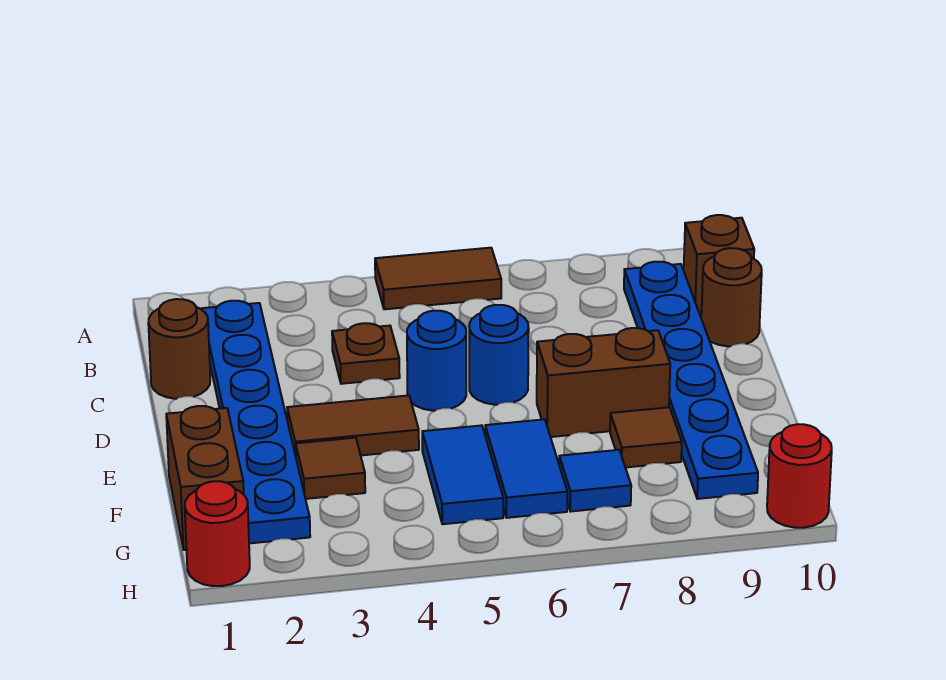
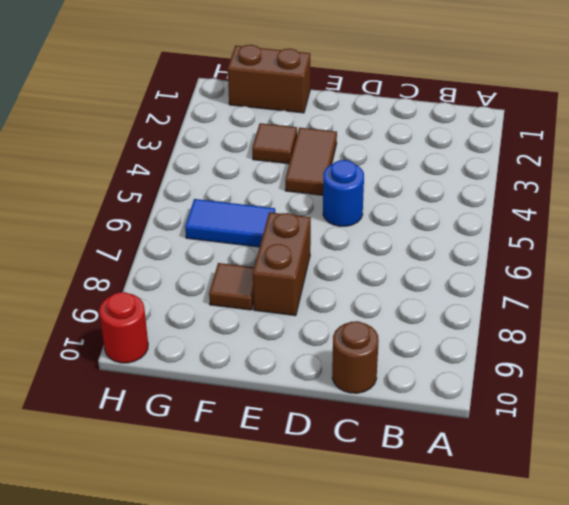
none -> brown 1x2 tile [375,248,501,309]
none -> blue 1x6 plate [202,301,310,543]
none -> blue 1x6 plate [624,262,758,499]

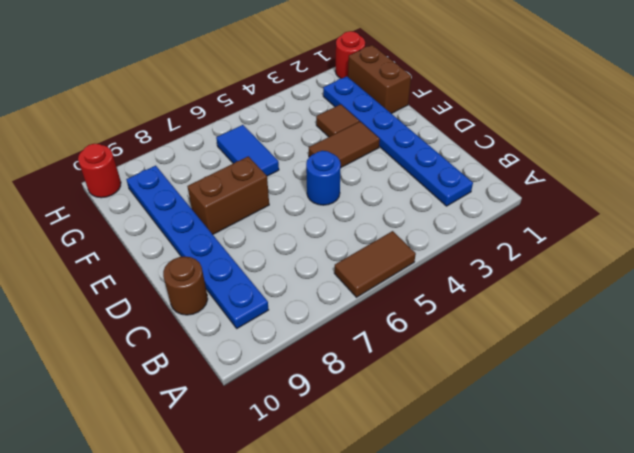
none -> brown 1x1 brick [684,215,754,314]
none -> brown 1x1 round brick [148,299,210,399]
none -> brown 1x1 plate [332,323,400,384]

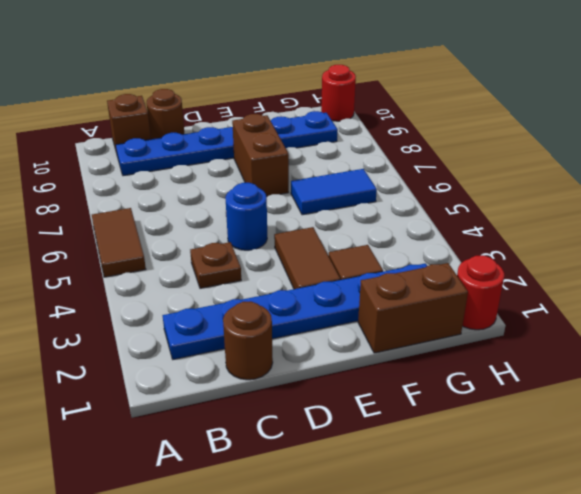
none -> blue 1x1 round brick [469,305,529,405]
none -> blue 1x2 tile [422,425,503,524]
none -> brown 1x1 tile [610,407,682,467]

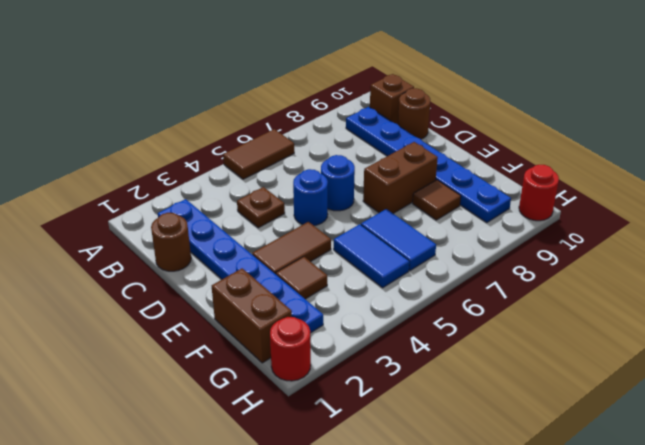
none -> blue 1x1 tile [559,450,631,512]

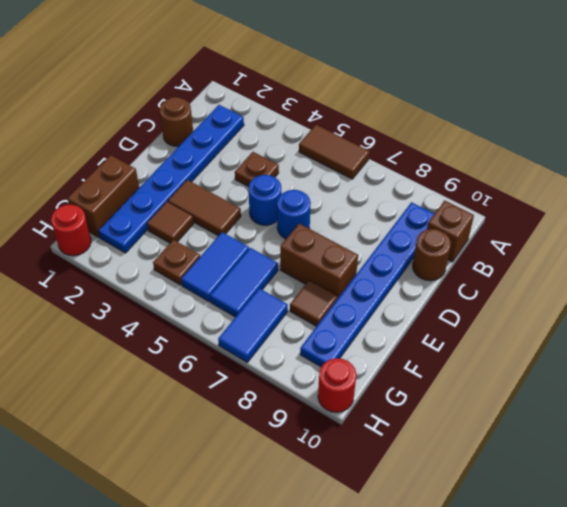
brown 1x1 plate [153,240,200,285] -> none
blue 1x2 tile [218,288,288,362] -> blue 1x1 tile [559,450,631,512]

